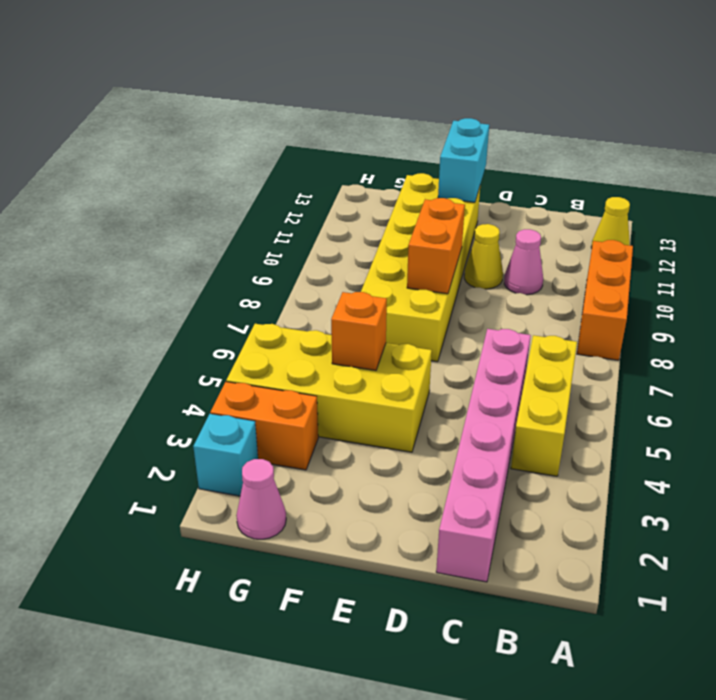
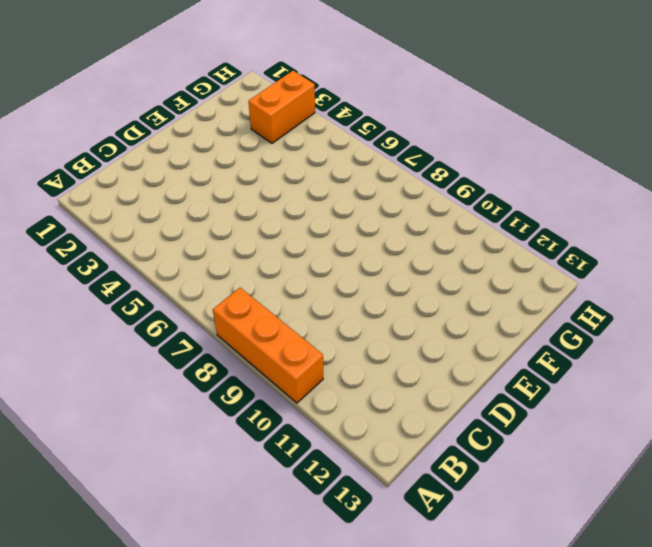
none -> yellow 1x1 cone [591,197,630,248]
none -> yellow 1x3 brick [511,335,577,476]
none -> pink 1x6 brick [436,329,531,582]

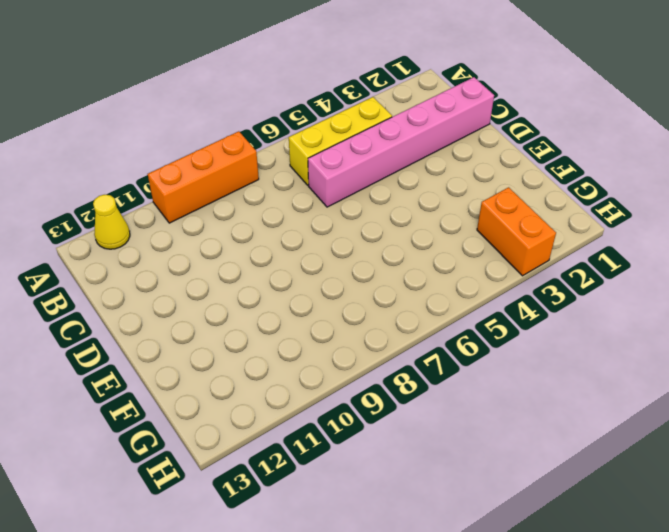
none -> pink 1x1 cone [504,229,543,295]
none -> yellow 1x1 cone [464,224,503,289]
none -> yellow 2x4 brick [226,324,432,452]

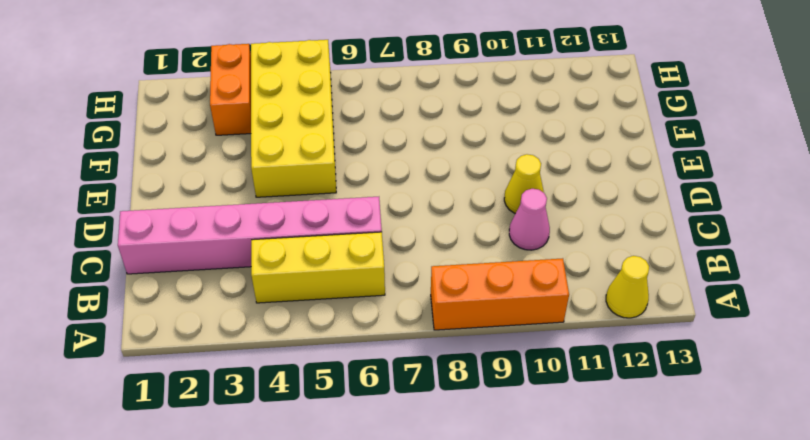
none -> yellow 2x6 brick [361,173,480,362]
none -> pink 1x1 cone [236,459,286,539]
none -> cyan 1x1 brick [193,414,258,496]

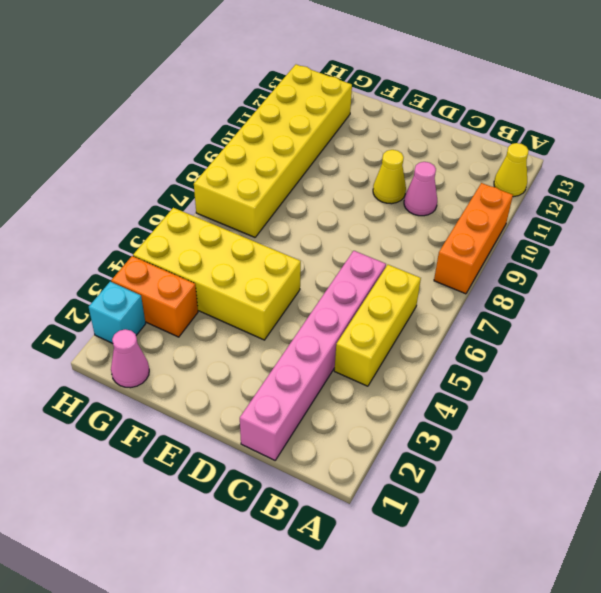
yellow 2x6 brick [194,64,352,237] -> yellow 2x6 brick moved to [361,173,480,362]
none -> orange 1x2 brick [407,198,465,294]
none -> cyan 1x2 brick [438,118,489,202]
none -> orange 1x1 brick [331,292,387,370]

